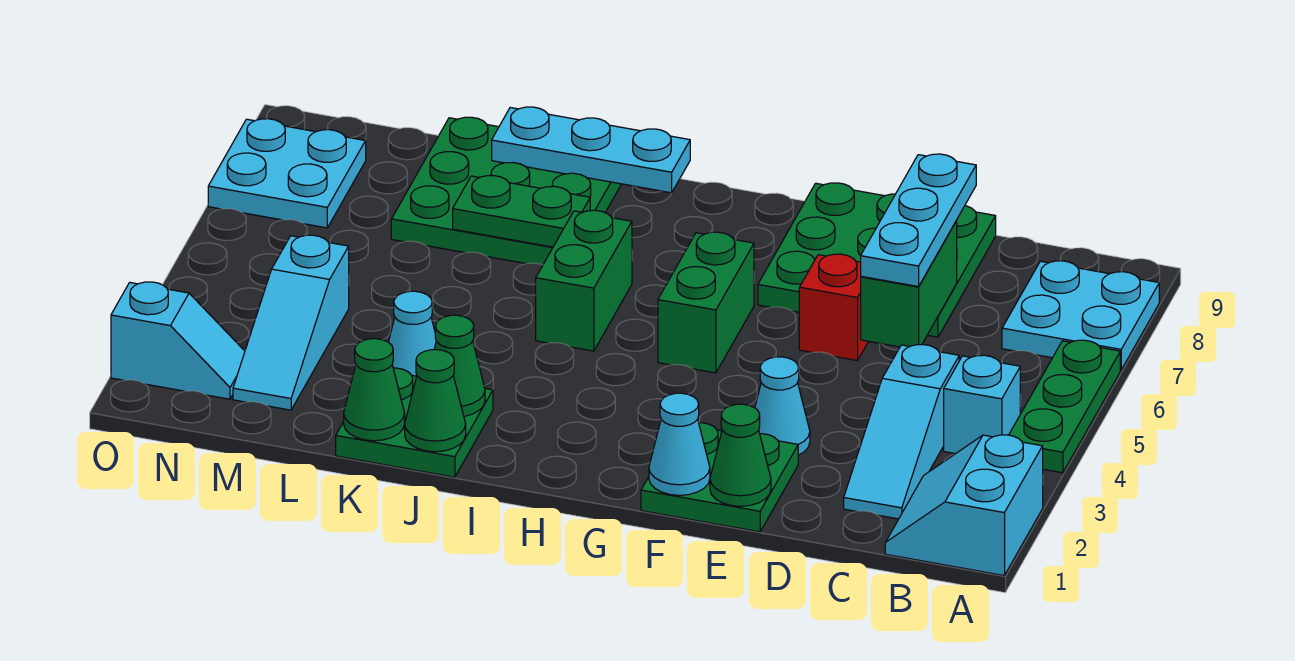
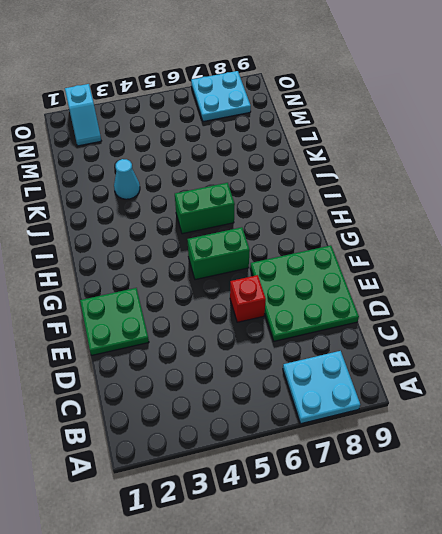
none -> cyan 2x2 slope [885,435,1043,575]
none -> green 1x3 plate [1009,340,1120,473]
none -> cyan 1x1 brick [944,355,1020,454]

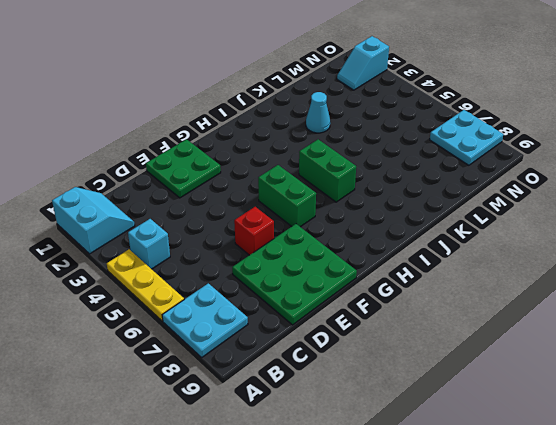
yellow 1x3 plate [107,249,184,321] -> green 1x3 plate [1009,340,1120,473]
none -> cyan 1x3 slope [844,345,959,519]
none -> cyan 1x1 cone [755,357,810,455]
none -> green 2x2 plate [336,368,493,477]

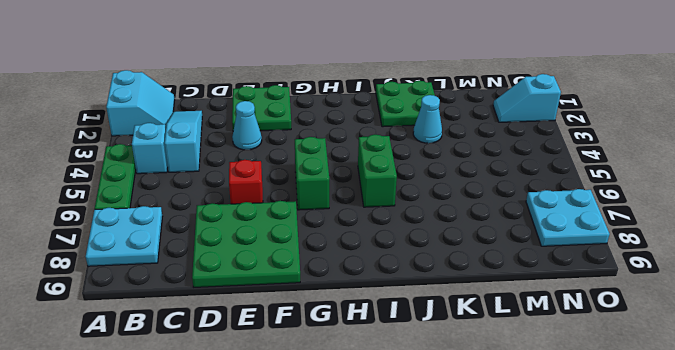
none -> green 3x3 plate [391,117,621,265]
none -> cyan 1x3 slope [233,235,349,410]
none -> green 1x2 brick [861,221,957,347]

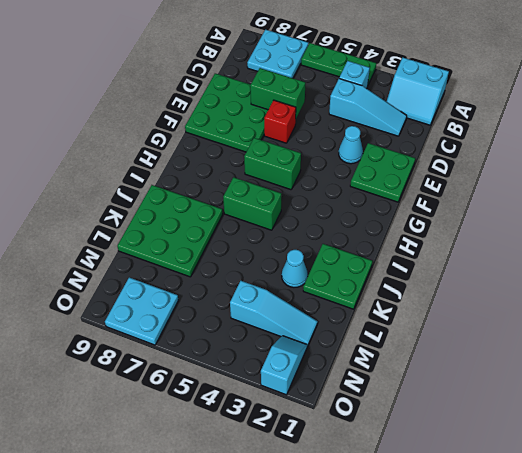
none -> green 1x1 cone [710,404,771,506]
none -> cyan 1x1 cone [649,393,710,495]
none -> cyan 1x3 plate [492,107,690,193]

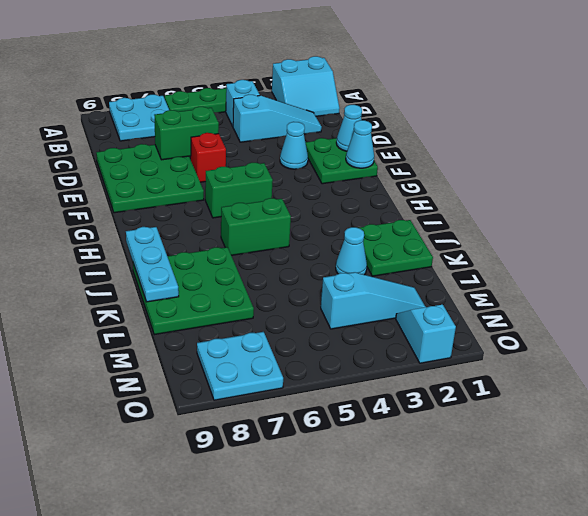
cyan 1x1 cone [336,105,362,151] -> green 1x1 cone [710,404,771,506]
none -> green 1x1 cone [405,350,466,452]
none -> green 1x1 cone [434,315,485,416]
none -> green 1x2 plate [453,176,590,247]

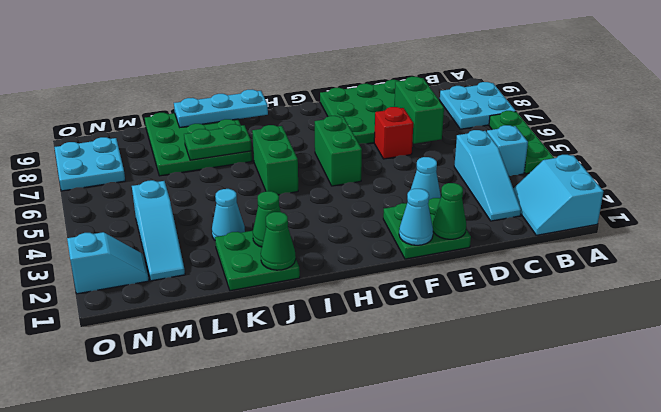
none -> green 1x1 cone [344,339,405,441]
none -> cyan 1x3 plate [861,154,976,287]

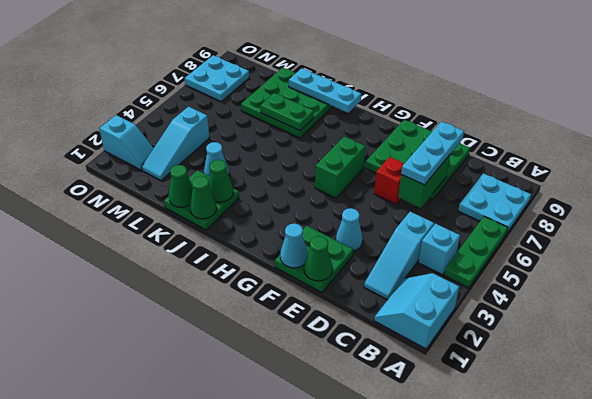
none -> green 1x2 brick [536,210,632,351]

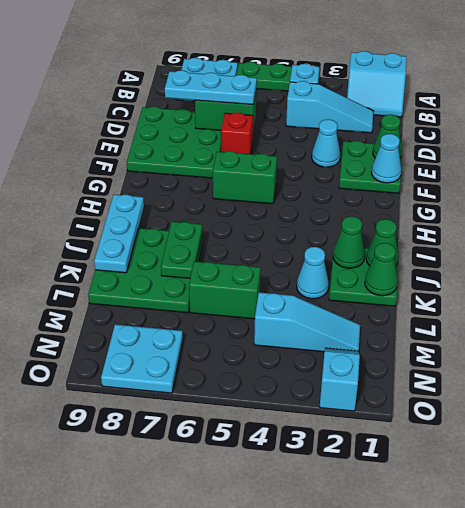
green 1x2 brick [189,261,261,319] -> green 1x2 brick moved to [536,210,632,351]

